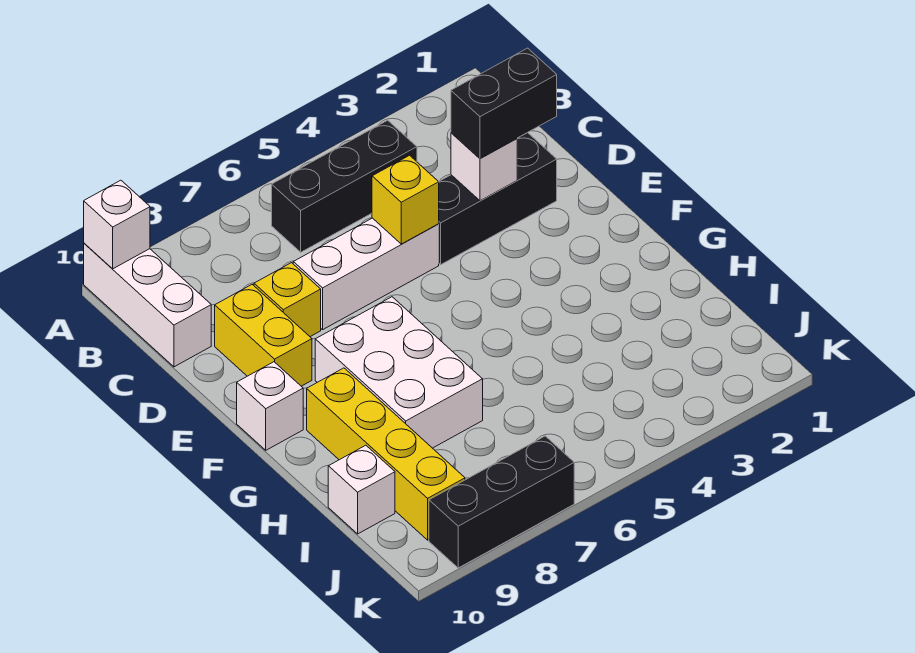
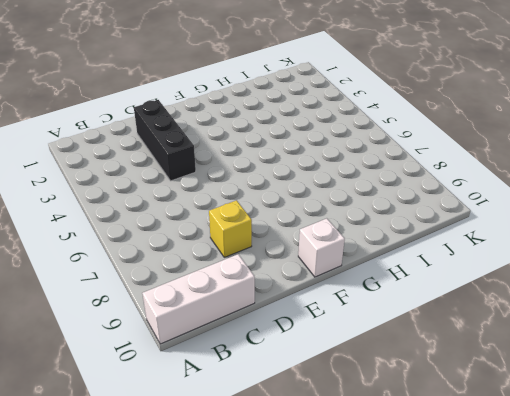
none -> black 1x3 brick [272,120,417,252]
none -> white 1x3 brick [293,218,439,330]
none -> yellow 1x2 brick [215,285,312,386]

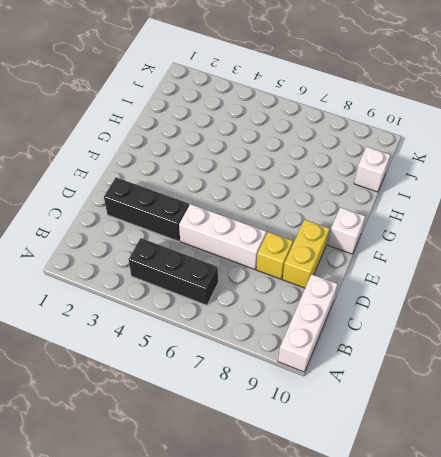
none -> white 2x3 brick [315,297,483,448]
none -> yellow 1x4 brick [307,368,465,540]
none -> black 1x3 brick [429,436,574,568]

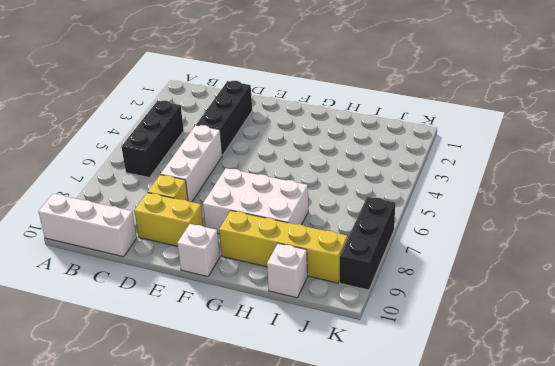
none -> white 1x1 brick [84,180,150,269]
none -> white 1x1 brick [451,133,517,201]
none -> yellow 1x1 brick [372,155,439,244]

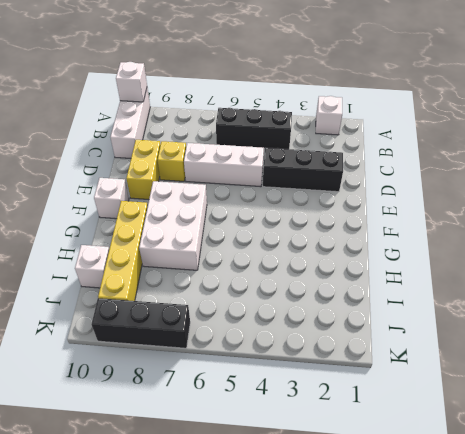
white 1x1 brick [316,96,342,135] -> white 1x1 brick moved to [451,133,517,201]
none -> yellow 1x1 brick [372,155,439,244]
none -> black 1x2 brick [451,48,557,159]

